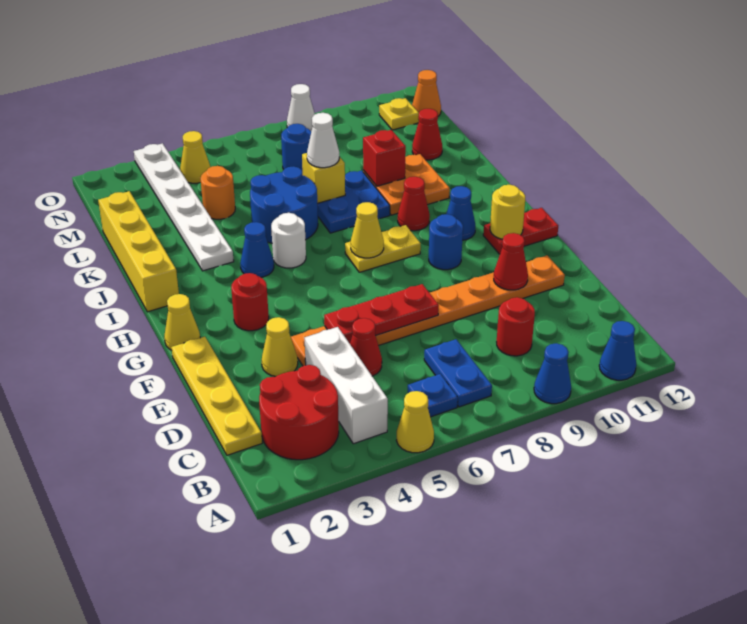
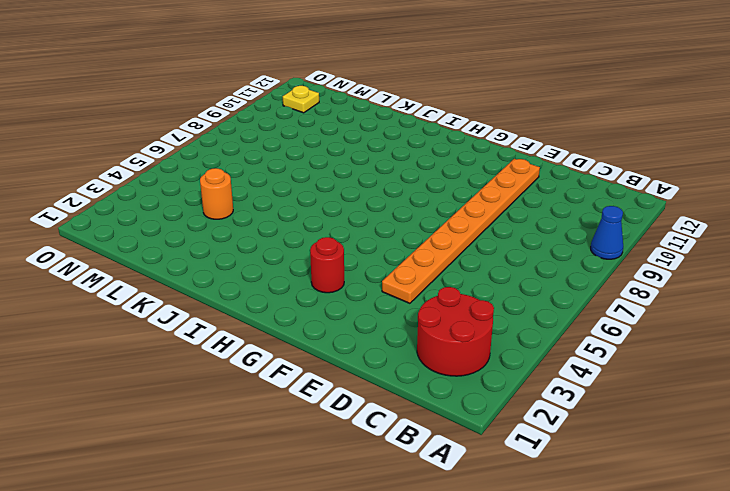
none -> yellow 1x1 cone [396,391,434,453]
none -> blue 1x1 cone [599,321,636,380]
none -> white 1x3 brick [305,327,388,444]
none -> blue 1x1 plate [408,374,458,417]

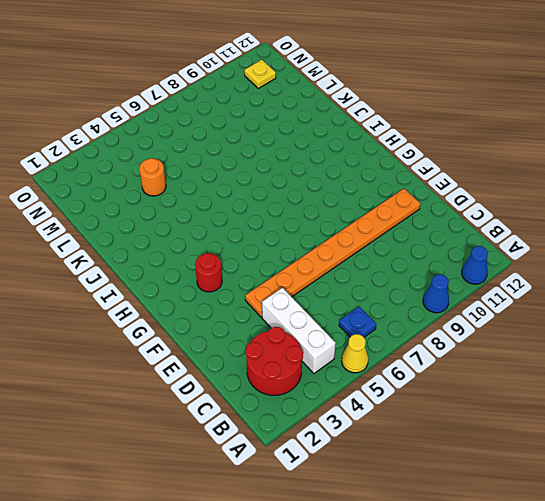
none -> blue 1x2 plate [424,339,492,407]
none -> yellow 1x4 plate [171,337,262,455]
none -> red 1x1 round brick [497,297,535,356]
none -> red 1x1 cone [350,318,382,376]

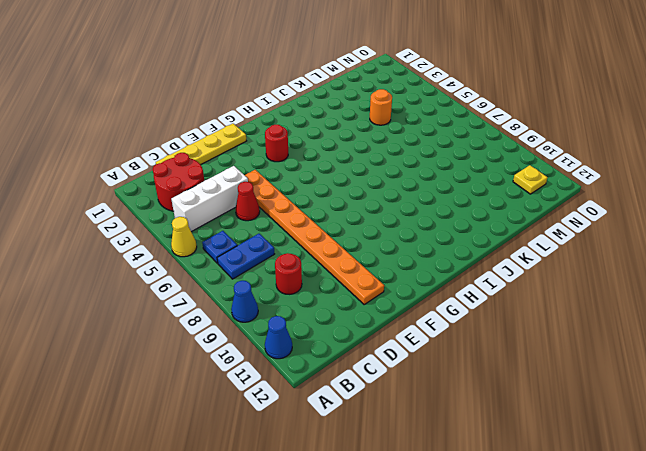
none -> yellow 1x1 cone [262,317,298,376]
none -> yellow 1x1 cone [164,294,200,350]
none -> blue 1x1 round brick [429,214,463,270]
none -> red 1x2 plate [483,208,558,254]

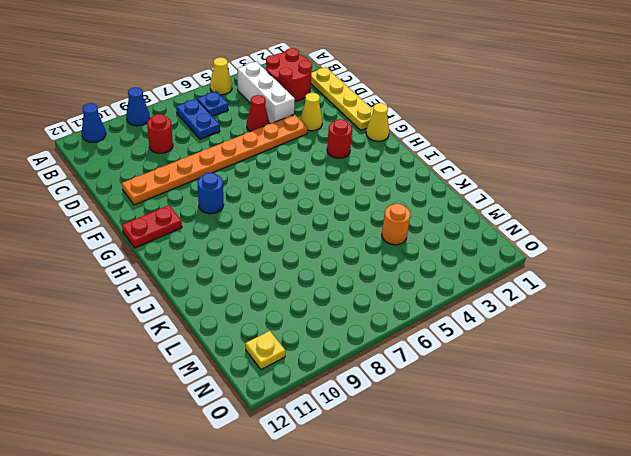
none -> yellow 1x2 plate [345,225,421,272]
none -> blue 1x1 cone [446,186,475,240]
none -> yellow 1x4 brick [98,191,179,312]
none -> blue 1x1 cone [240,222,274,277]

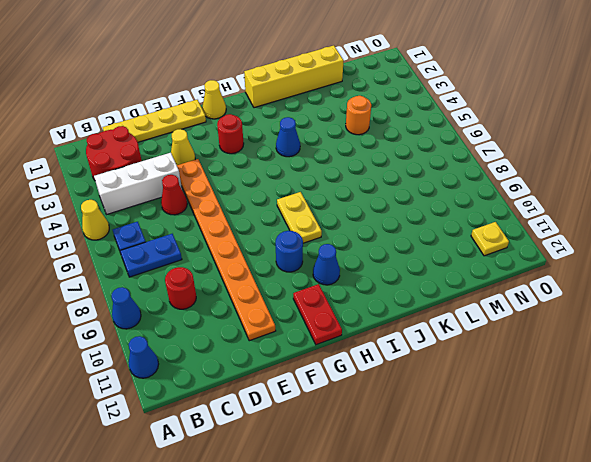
none -> white 1x1 round brick [271,213,306,268]
none -> red 1x1 cone [398,177,430,231]
none -> white 1x6 plate [134,143,234,271]
none -> blue 2x2 round brick [250,166,318,243]

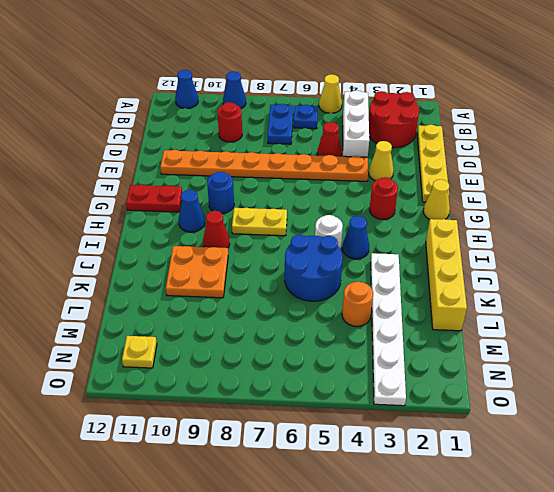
none -> blue 2x2 plate [317,170,390,233]
none -> red 1x1 cone [412,109,442,160]
none -> blue 1x1 round brick [281,124,311,173]
none -> yellow 1x1 cone [180,131,211,183]

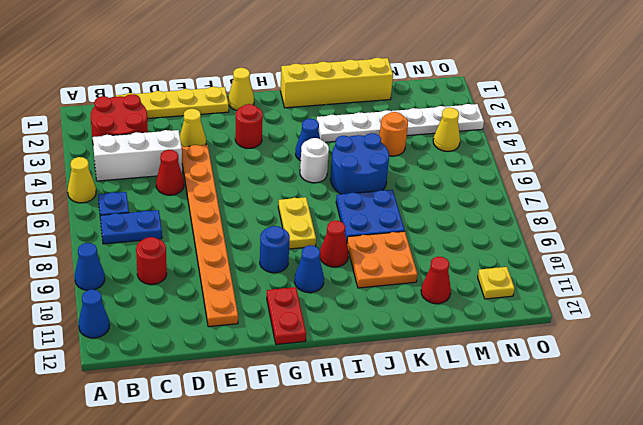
none -> blue 1x1 round brick [281,124,311,173]
none -> orange 1x1 cone [412,70,441,116]
none -> white 1x1 cone [287,84,315,131]
none -> red 1x3 plate [324,284,439,343]

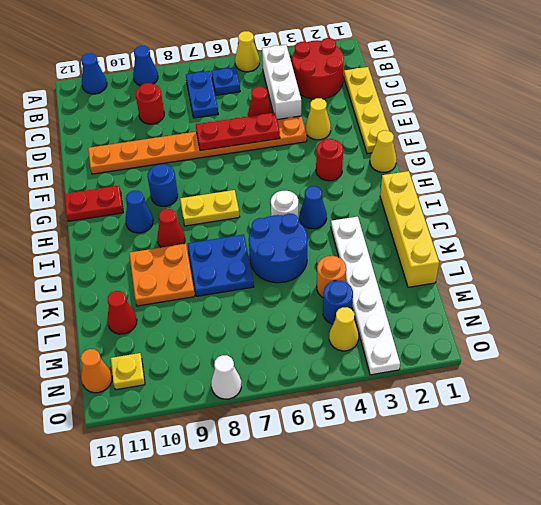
blue 1x1 round brick [323,281,353,324] -> blue 1x1 round brick moved to [281,124,311,173]
none -> red 1x1 cone [494,233,528,290]
none -> yellow 1x1 round brick [490,185,525,239]
none -> yellow 1x1 cone [351,202,384,258]
none -> yellow 1x1 brick [302,153,345,203]

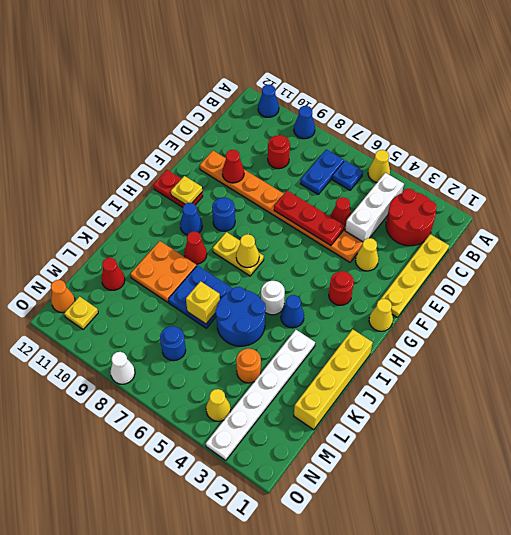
yellow 1x1 plate [171,176,202,204] -> yellow 1x1 round brick [490,185,525,239]
none -> red 1x1 brick [363,130,406,186]
none -> white 1x1 cone [307,113,339,168]

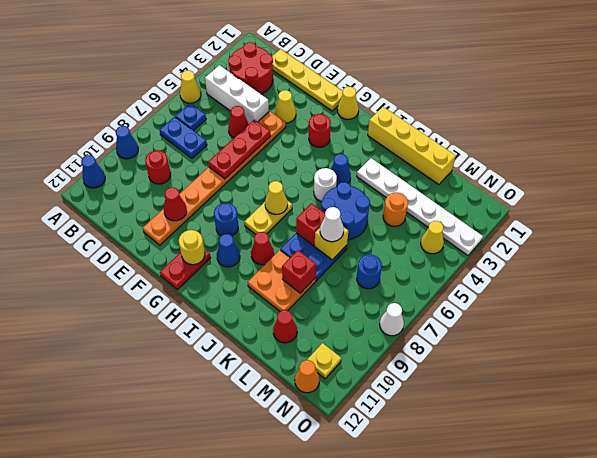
red 1x1 brick [296,203,325,246] -> none

